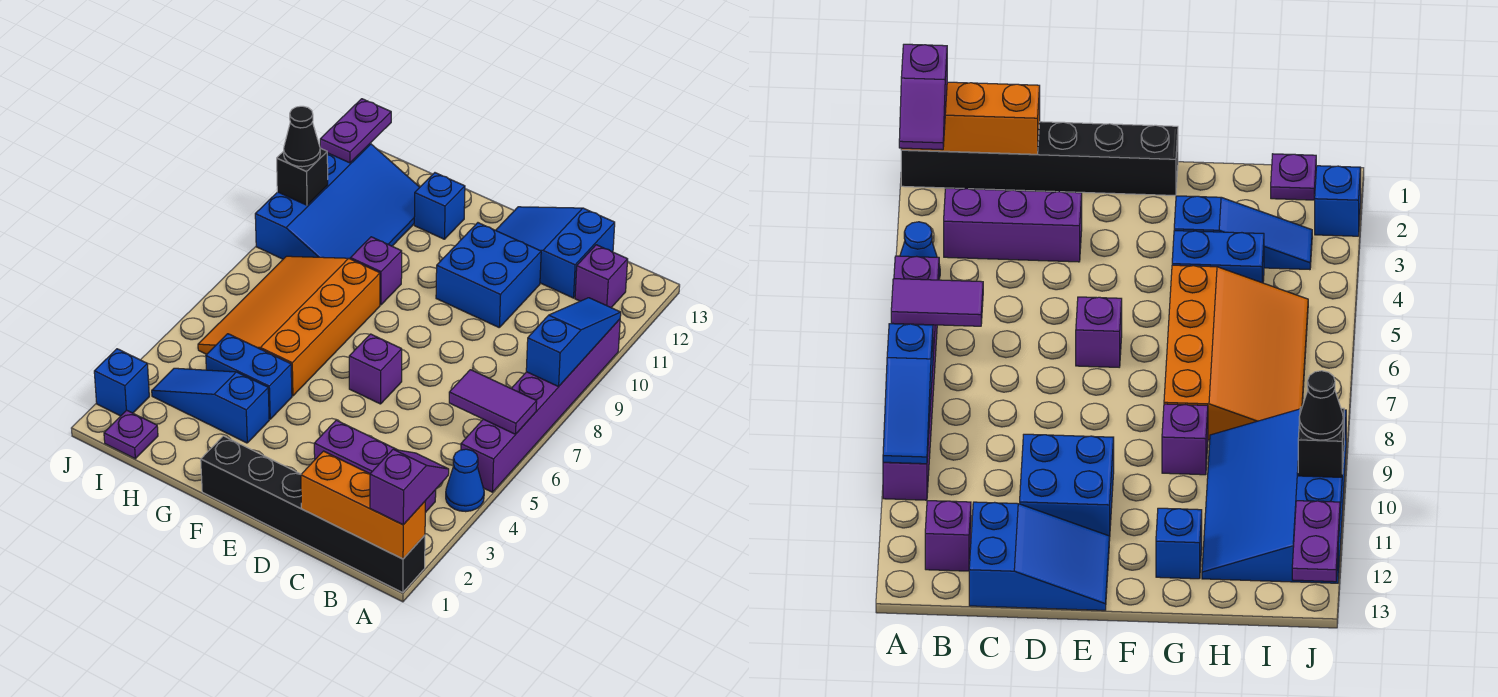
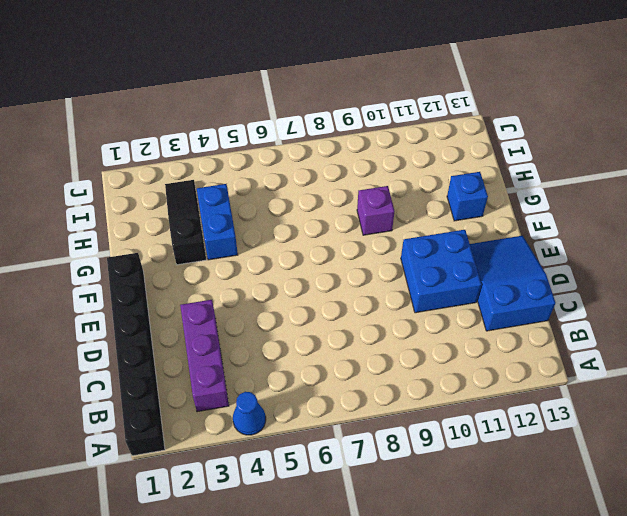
black 1x3 slope [165,180,206,265] -> blue 1x3 slope [152,368,269,443]
none -> purple 1x6 brick [461,319,620,492]
none -> purple 1x1 brick [575,245,628,308]
none -> purple 1x1 brick [349,334,402,404]

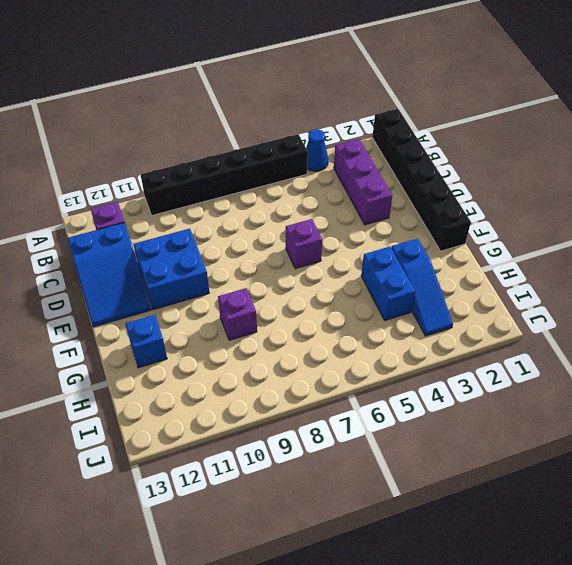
black 1x6 brick [141,134,308,215] -> purple 1x6 brick [461,319,620,492]
none -> orange 3x4 slope [198,256,380,396]
none -> blue 3x4 slope [255,144,420,259]
none -> purple 1x1 plate [104,410,158,459]

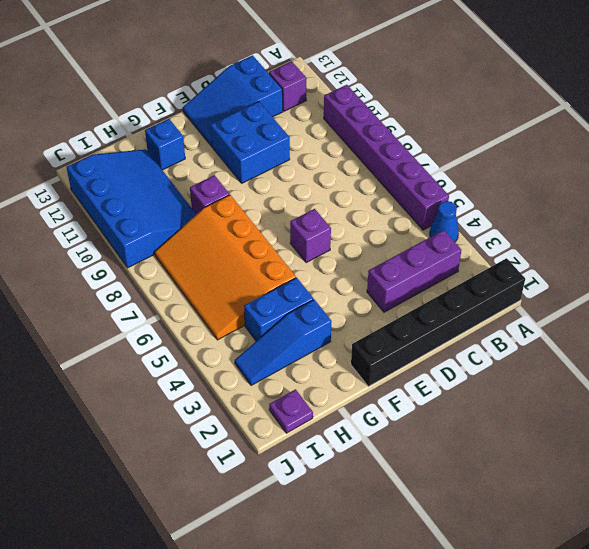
none -> blue 1x1 brick [94,349,149,416]
none -> orange 1x3 brick [301,451,425,559]
none -> purple 1x2 tile [449,370,537,434]

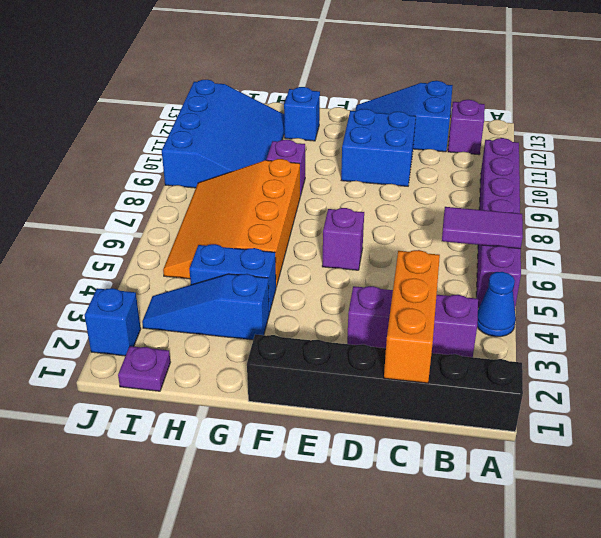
orange 1x3 brick [384,250,440,383] -> orange 1x3 brick turned to [301,451,425,559]
none -> blue 1x3 slope [526,298,621,387]
none -> black 1x1 brick [277,148,328,205]
none -> purple 1x2 plate [320,99,391,163]

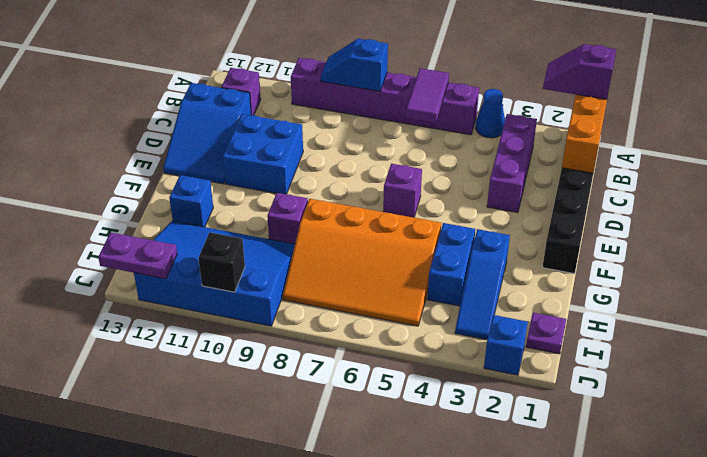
blue 1x2 slope [321,39,388,91] -> blue 1x3 slope [526,298,621,387]
none -> black 1x1 cone [284,106,320,167]

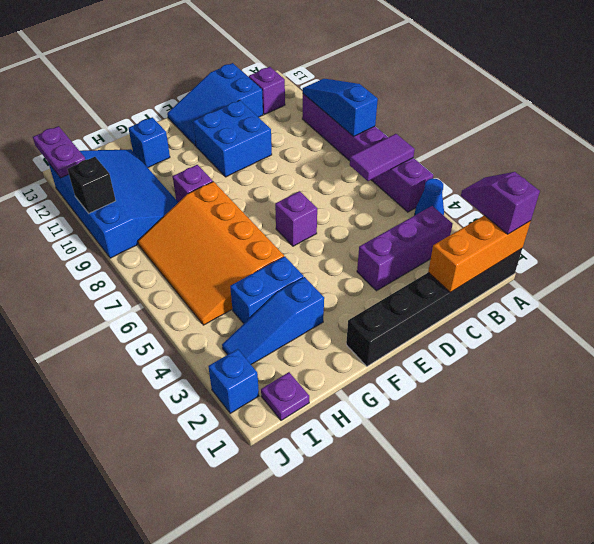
none -> black 1x1 cone [284,106,320,167]

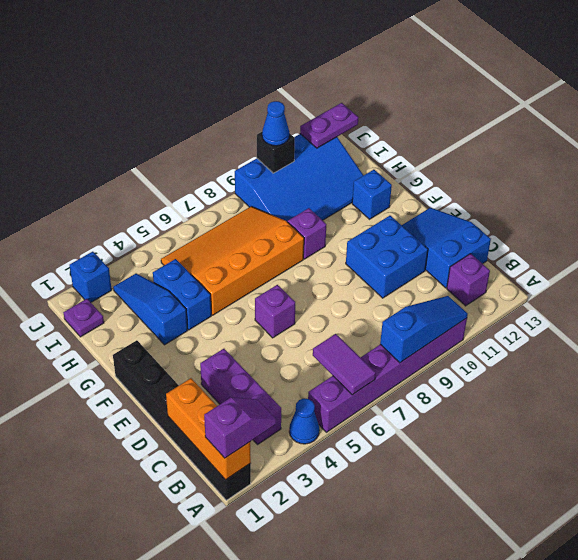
blue 1x1 cone [262,101,289,146] -> black 1x1 cone [284,106,320,167]

